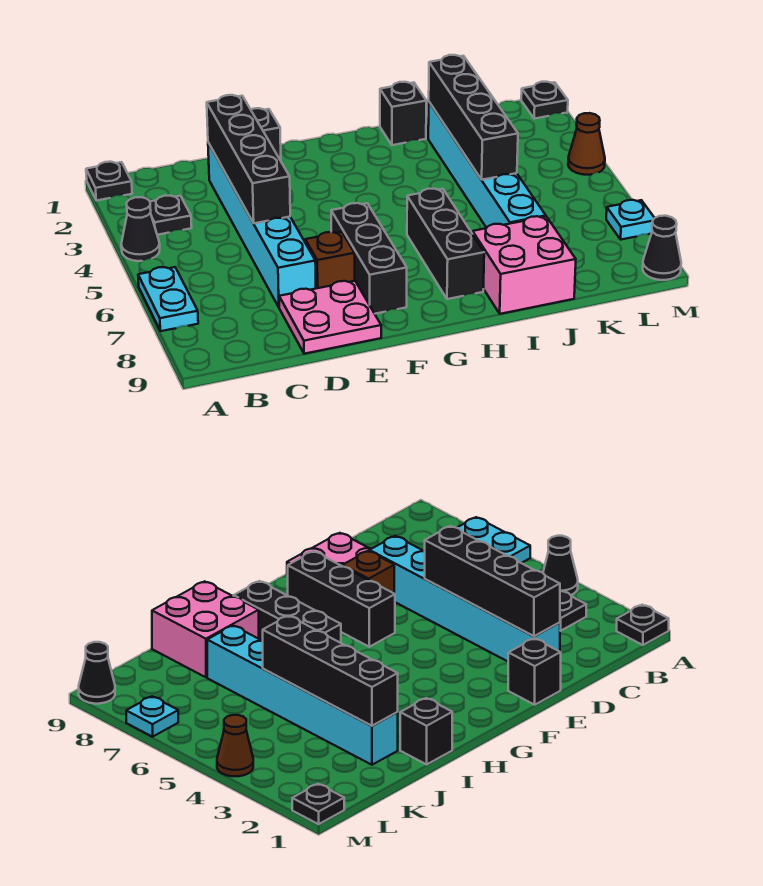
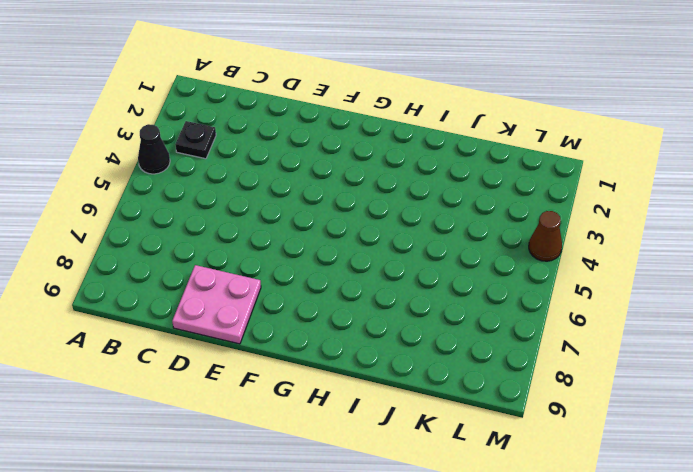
none -> black 1x1 plate [86,162,132,201]
none -> cyan 1x2 plate [138,267,198,331]
none -> cyan 1x6 brick [208,143,316,307]

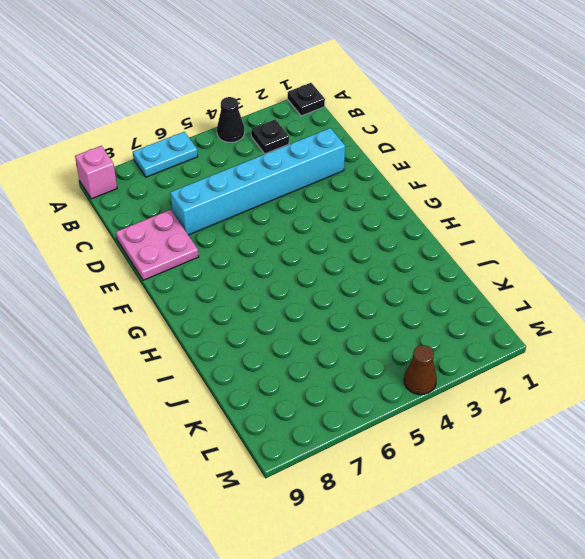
pink 1x1 brick [75,146,117,199] -> none
none -> black 1x1 brick [251,108,281,161]
none -> brown 1x1 brick [305,232,355,288]
none -> black 1x3 brick [331,203,407,314]

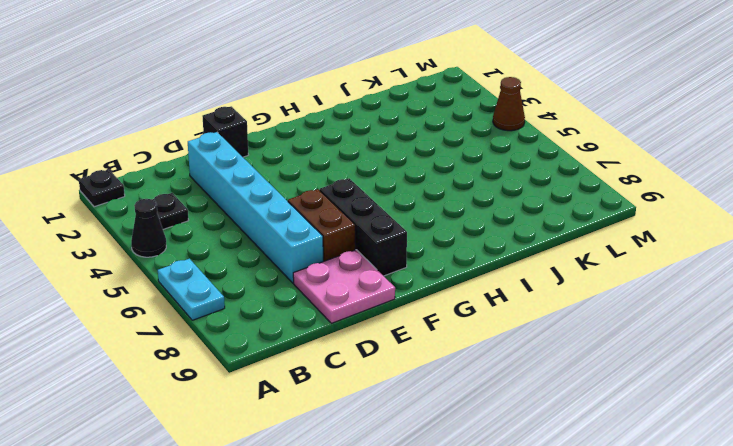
brown 1x2 brick [288,189,355,262] -> brown 1x1 brick [305,232,355,288]
none -> black 1x3 brick [407,189,484,299]
none -> black 1x1 brick [380,82,426,145]
none -> pink 2x2 brick [473,216,576,314]

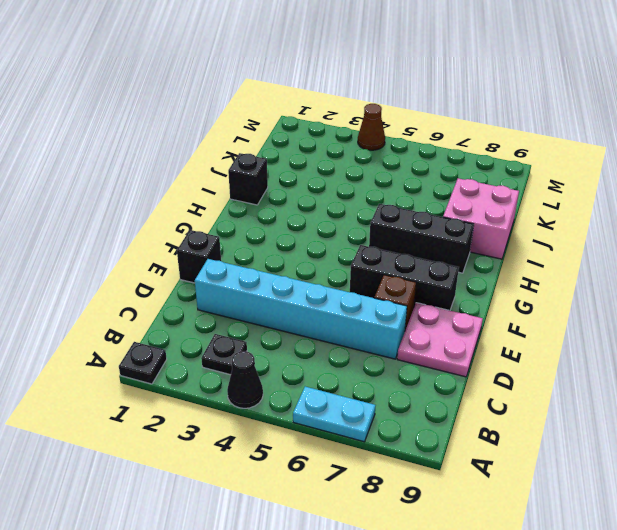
none -> cyan 1x6 brick [428,102,546,228]
none -> black 1x1 plate [521,82,568,119]
none -> cyan 1x1 plate [606,200,654,240]

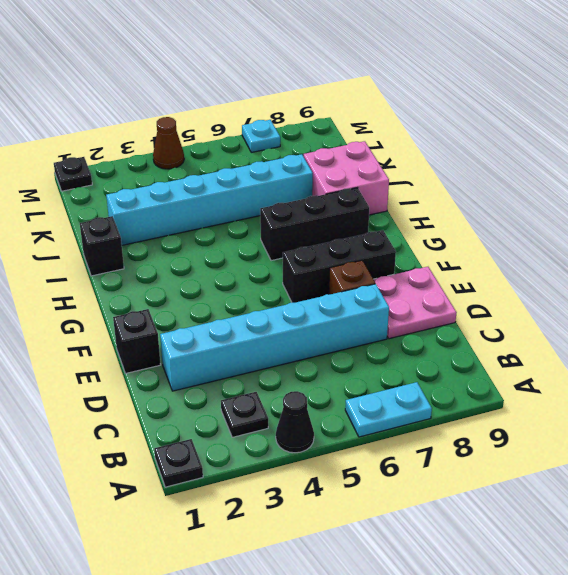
none -> black 1x1 cone [643,216,681,280]
none -> black 1x4 brick [207,95,290,223]
none -> black 1x4 brick [429,55,518,180]

